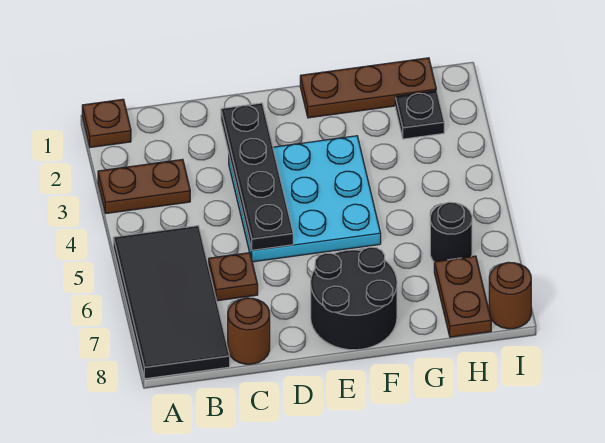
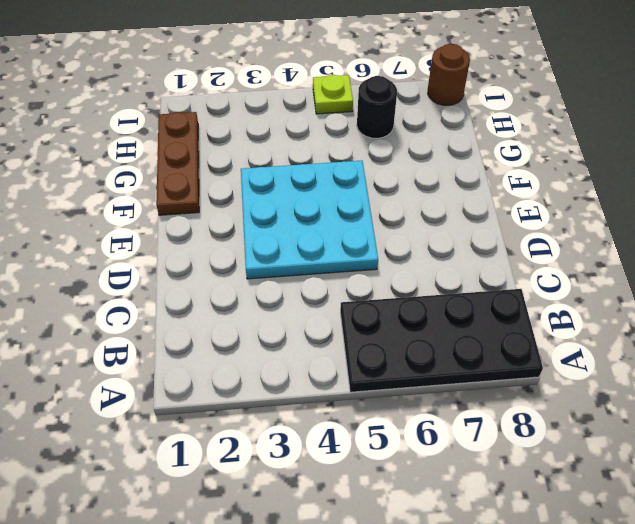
black 2x4 plate [340,289,543,392] -> black 2x4 tile [113,226,230,379]
lime 1x1 plate [313,75,353,114] -> none
none -> brown 1x1 plate [82,99,131,147]
none -> brown 1x2 plate [98,159,190,213]
none -> brown 1x1 plate [209,253,258,301]

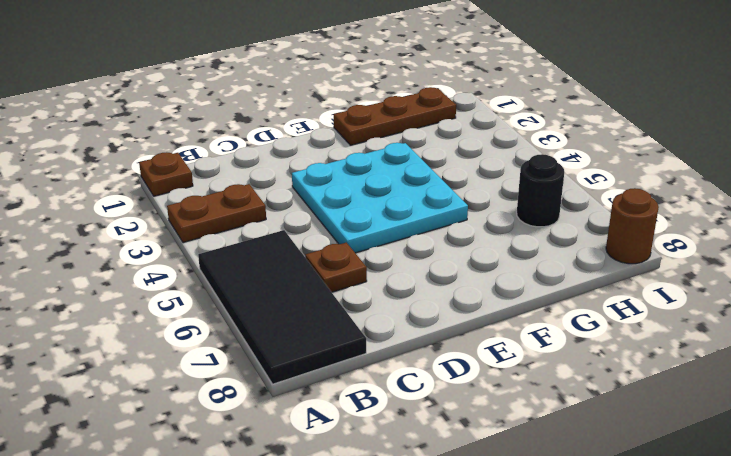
none -> brown 1x1 round brick [228,298,270,364]
none -> black 2x2 round brick [311,247,397,350]
none -> black 1x1 plate [395,91,444,139]

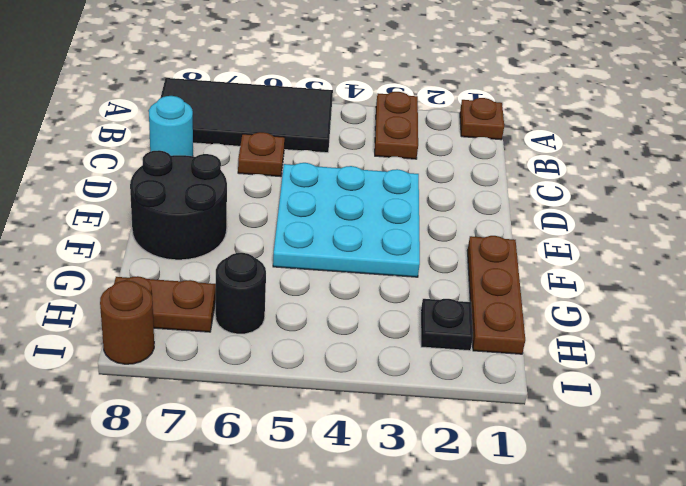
cyan 1x1 round brick [149,96,193,156] -> brown 1x1 round brick [228,298,270,364]
none -> black 1x4 plate [221,103,293,250]

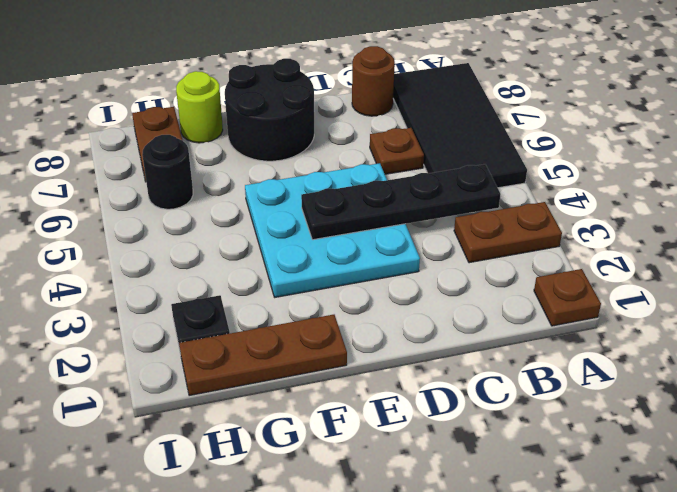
black 1x4 plate [301,164,501,240] -> black 1x4 plate turned to [221,103,293,250]
lime 1x1 round brick [176,71,223,143] -> none
none -> brown 1x1 round brick [489,262,531,329]

